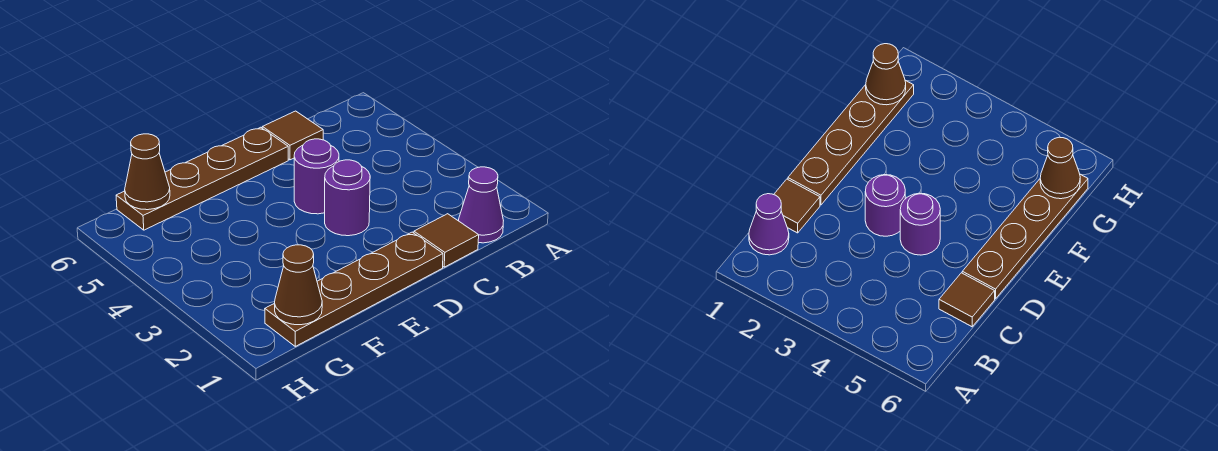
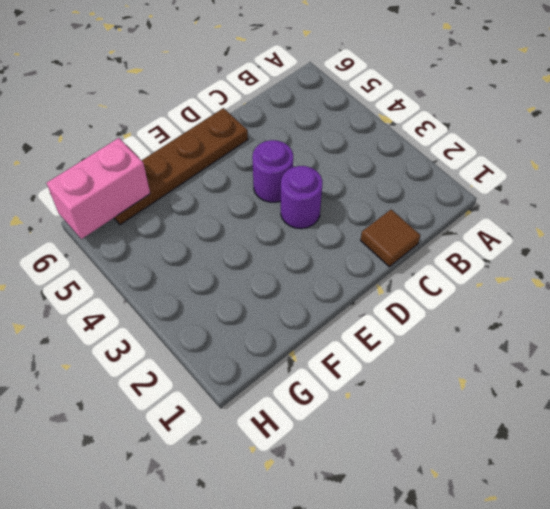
pink 1x2 brick [47,138,150,239] -> brown 1x1 cone [125,134,170,210]
none -> purple 1x1 cone [459,167,503,243]
none -> brown 1x1 tile [262,111,323,160]

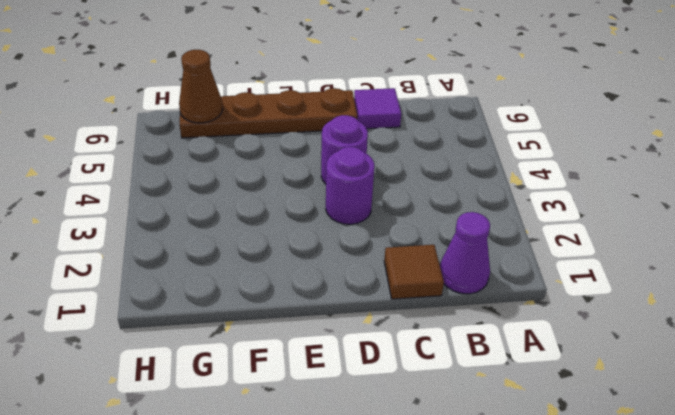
purple 1x1 tile [354,88,401,129] -> brown 1x1 tile [262,111,323,160]
none -> brown 1x4 plate [265,232,443,346]
none -> brown 1x1 cone [274,245,322,325]

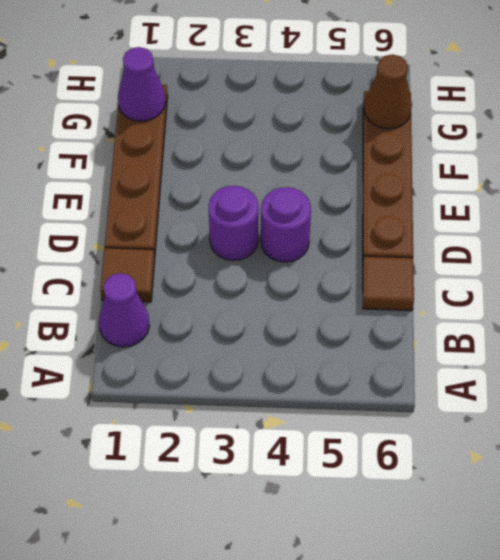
purple 1x1 cone [118,47,165,121] -> brown 1x1 cone [274,245,322,325]

